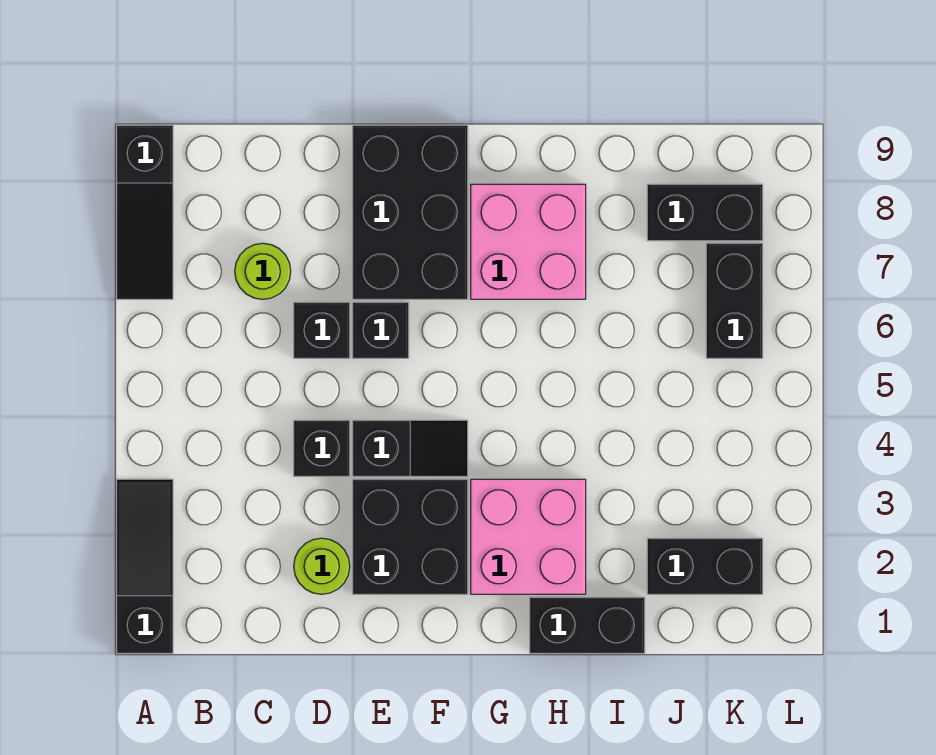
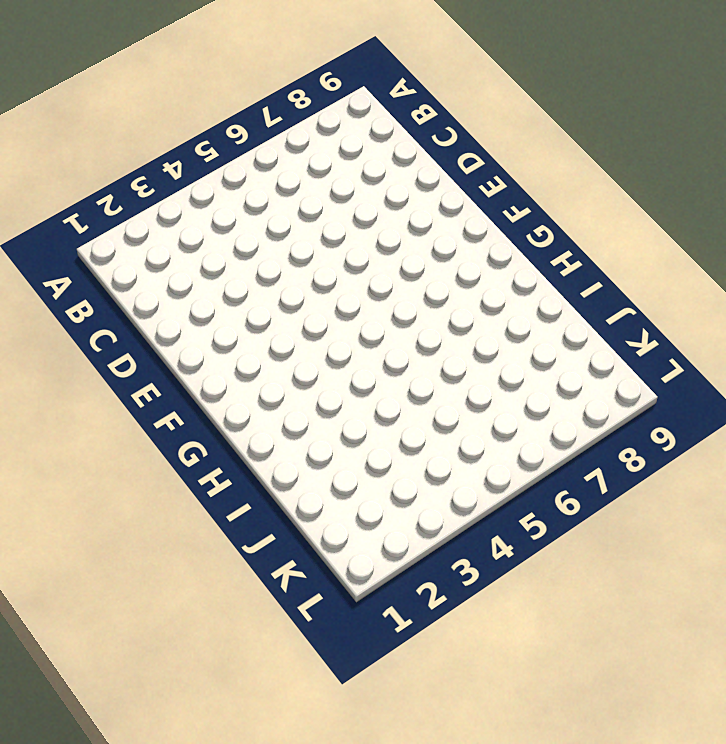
none -> black 1x3 slope [117,479,173,653]
none -> black 1x3 slope [117,125,173,299]
none -> lime 1x1 round brick [235,243,291,299]

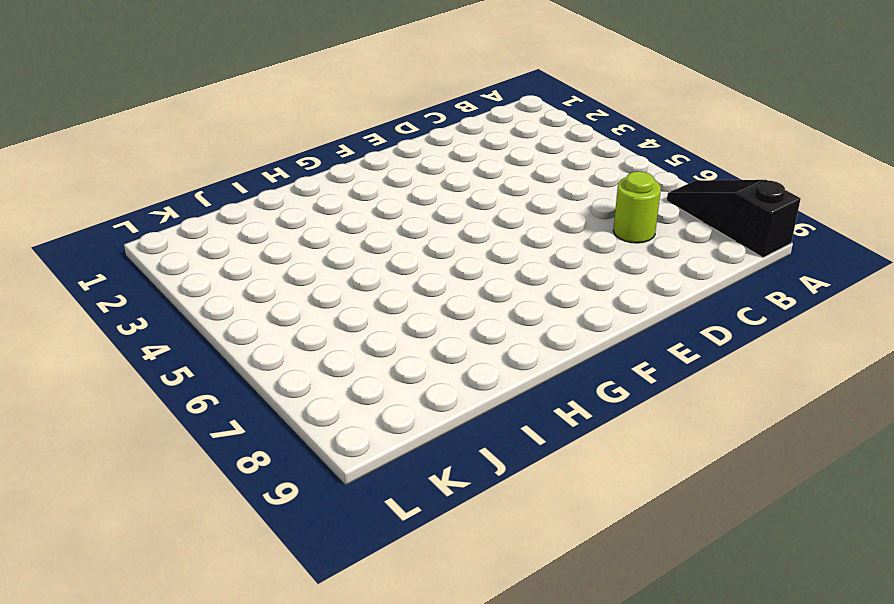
none -> black 1x3 slope [117,479,173,653]
none -> lime 1x1 round brick [294,538,350,594]
none -> black 1x1 brick [294,420,350,476]

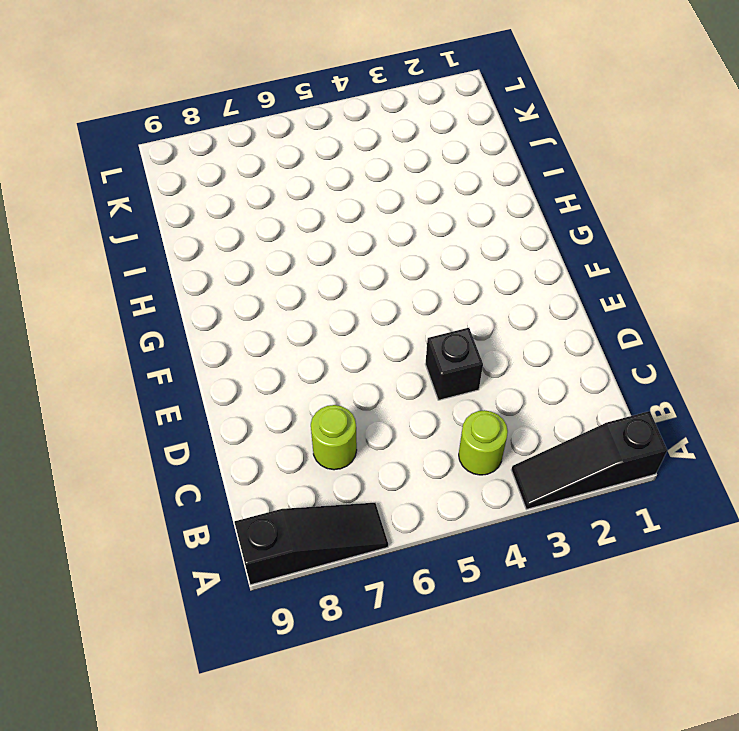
lime 1x1 round brick [459,410,508,475] -> lime 1x1 round brick moved to [294,538,350,594]
none -> black 1x1 brick [294,302,350,358]
none -> black 2x2 brick [353,479,468,594]
none -> black 1x2 slope [353,420,468,476]

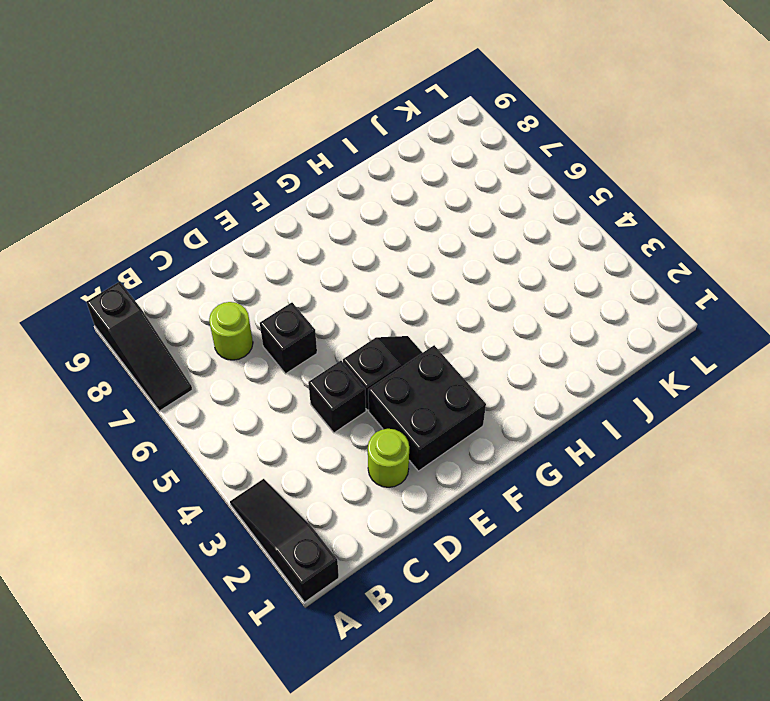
none -> black 1x1 brick [353,302,409,358]
none -> black 2x3 brick [353,125,468,299]
none -> pink 2x2 brick [471,479,586,594]

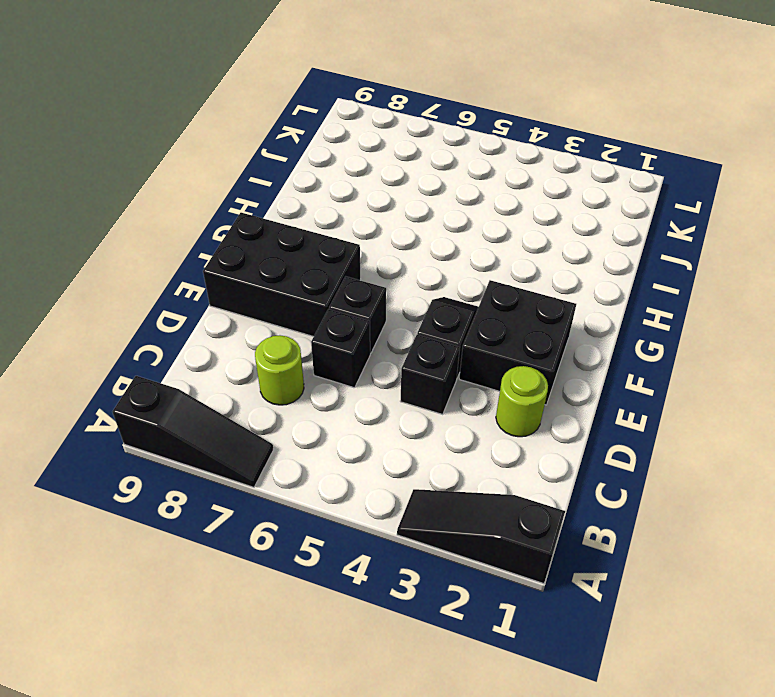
none -> pink 2x2 brick [471,479,586,594]
none -> pink 2x2 brick [471,184,586,299]
none -> black 1x2 brick [530,597,645,653]

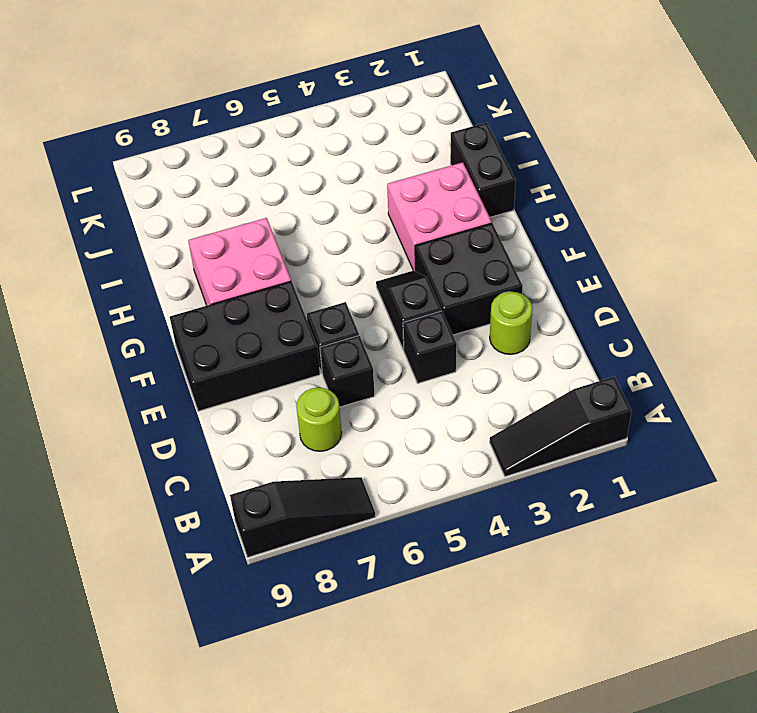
none -> black 1x2 brick [647,538,763,594]
none -> black 1x2 brick [647,184,763,241]
none -> black 1x2 brick [706,243,763,358]

